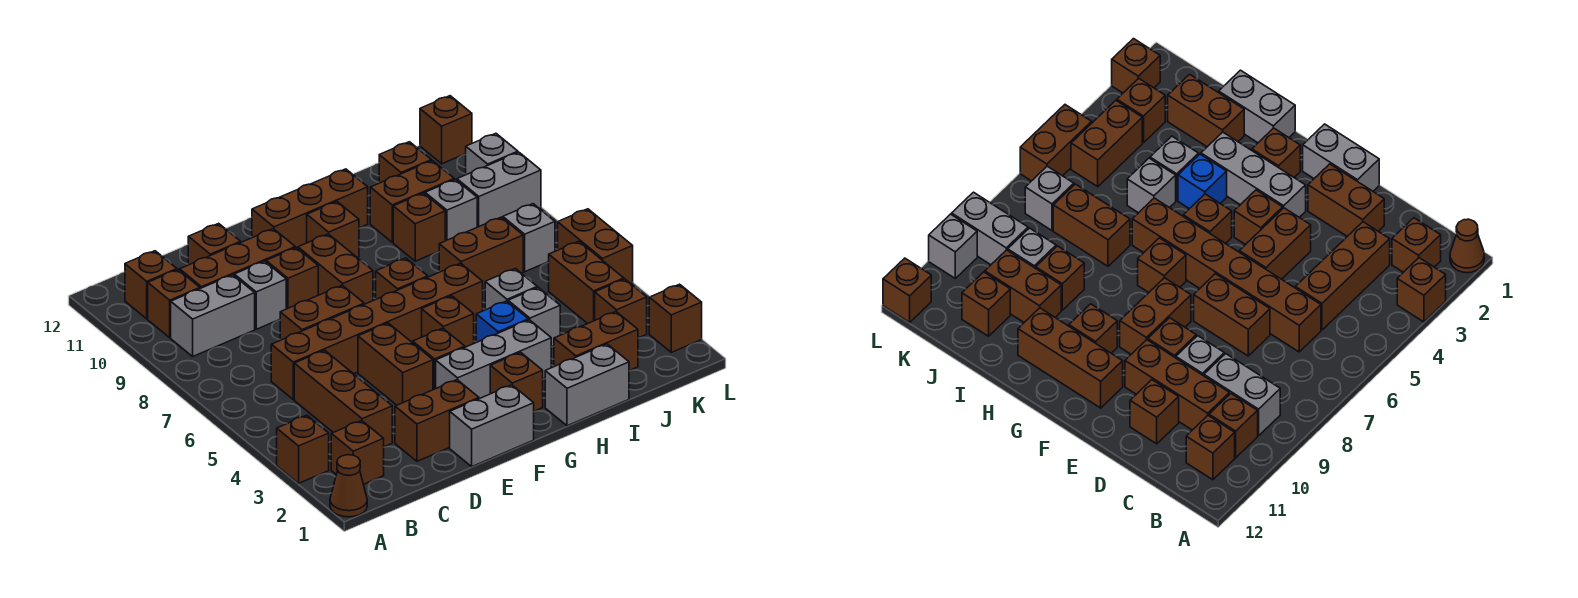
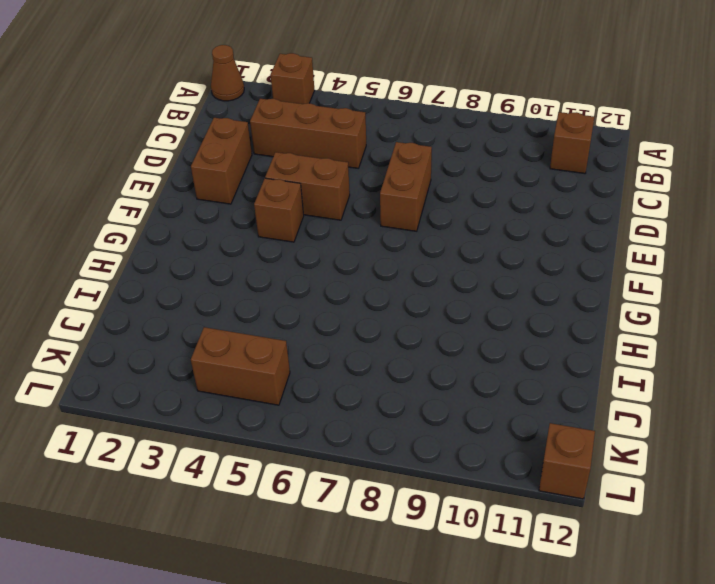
none -> brown 1x1 brick [331,420,384,484]
none -> grey 1x2 brick [171,275,255,356]
none -> brown 1x1 brick [148,270,200,338]
none -> brown 1x6 brick [271,263,483,399]

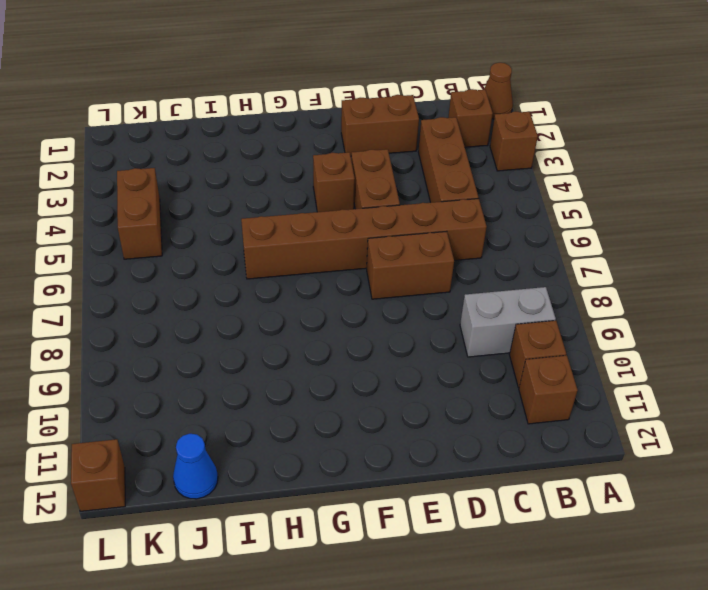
blue 1x1 cone [173,434,218,499] -> none
none -> brown 1x3 brick [180,229,295,289]
none -> grey 1x1 brick [234,261,286,329]
none -> brown 1x1 brick [188,223,241,265]
none -> grey 1x2 brick [450,385,534,466]

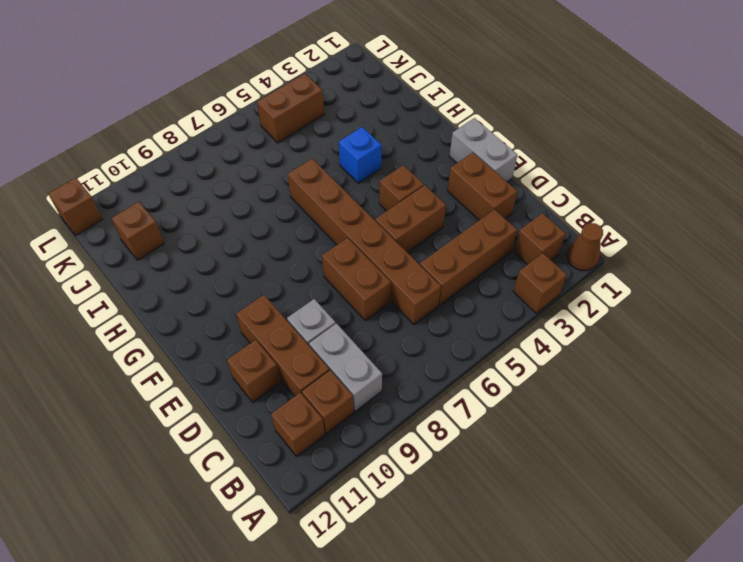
none -> brown 1x1 brick [266,248,318,309]
none -> grey 1x3 brick [436,320,551,399]
none -> brown 1x2 brick [298,234,373,304]
none -> brown 1x3 brick [252,169,368,248]

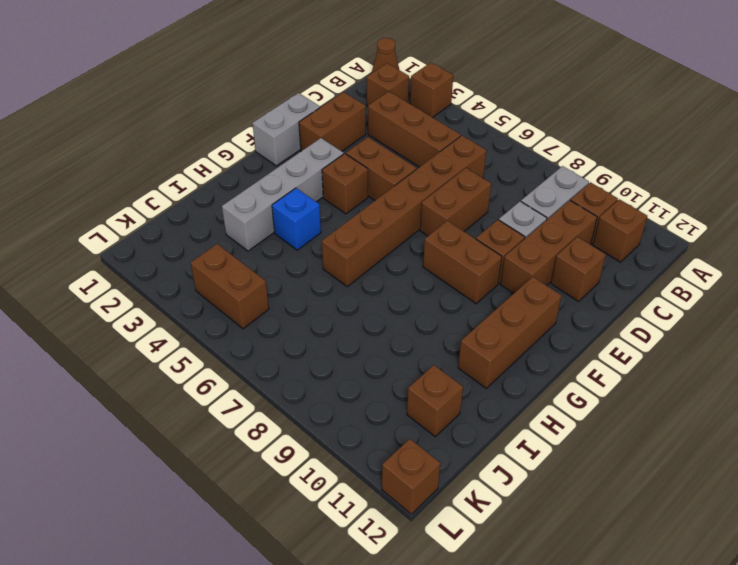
grey 1x4 brick [222,138,344,251] -> grey 1x3 brick [436,320,551,399]
none -> brown 1x1 brick [490,352,543,411]
none -> brown 1x1 brick [422,296,474,347]
none -> brown 1x1 brick [376,258,428,299]
none -> brown 1x1 brick [307,202,359,257]

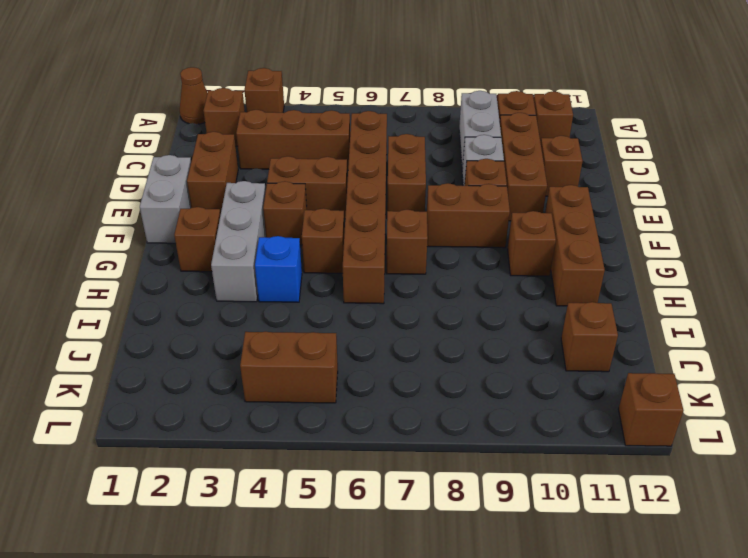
none -> grey 1x2 brick [545,344,629,426]
none -> brown 1x2 brick [554,312,638,371]
none -> grey 1x1 brick [508,287,560,347]
none -> grey 1x1 brick [485,269,537,310]

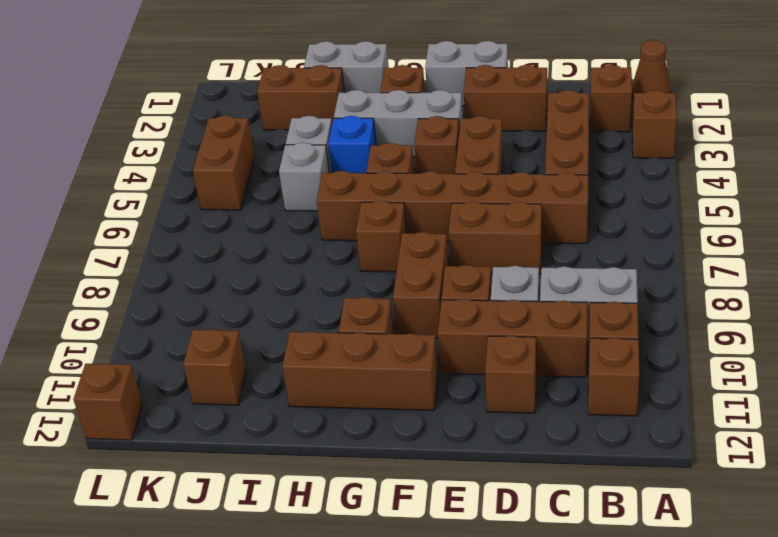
none -> brown 1x2 brick [439,217,523,290]
none -> brown 1x1 brick [393,193,445,261]
none -> brown 1x2 brick [370,161,454,242]
none -> grey 1x1 brick [425,179,477,241]

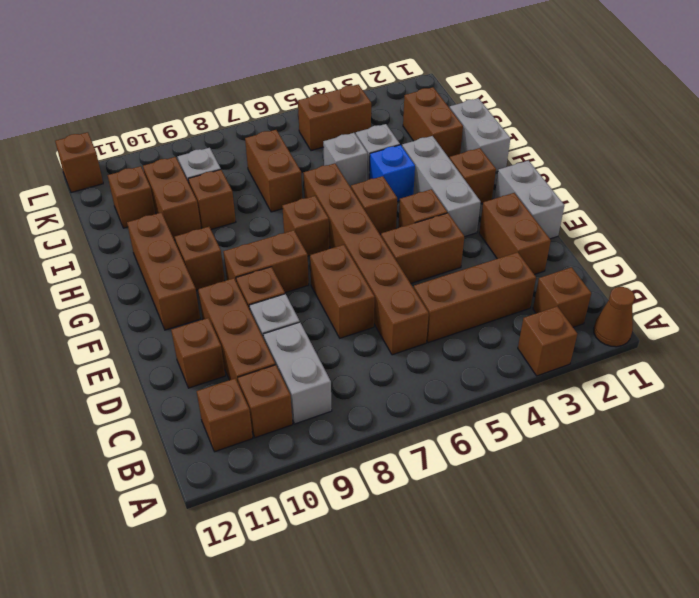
none -> brown 1x1 brick [595,279,647,338]
none -> grey 1x1 brick [503,204,555,272]
none -> grey 1x2 brick [457,152,541,227]
none -> brown 1x1 brick [649,284,702,352]

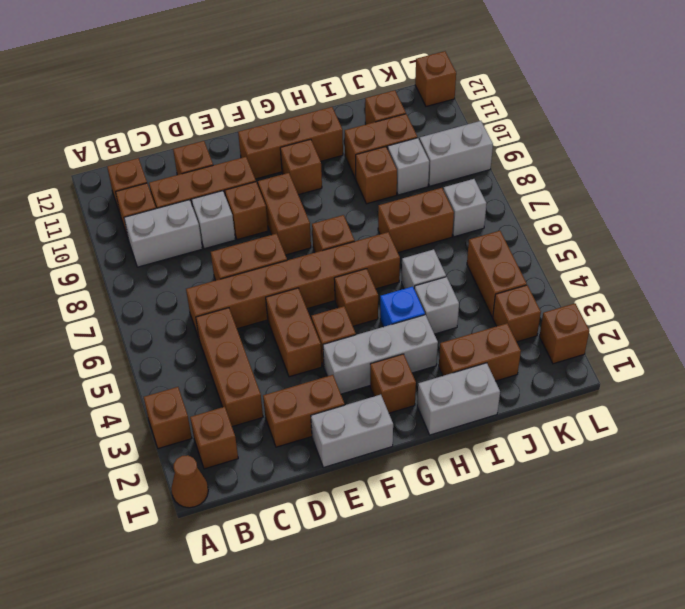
none -> brown 1x2 brick [558,209,633,284]
none -> grey 1x1 brick [466,133,518,175]

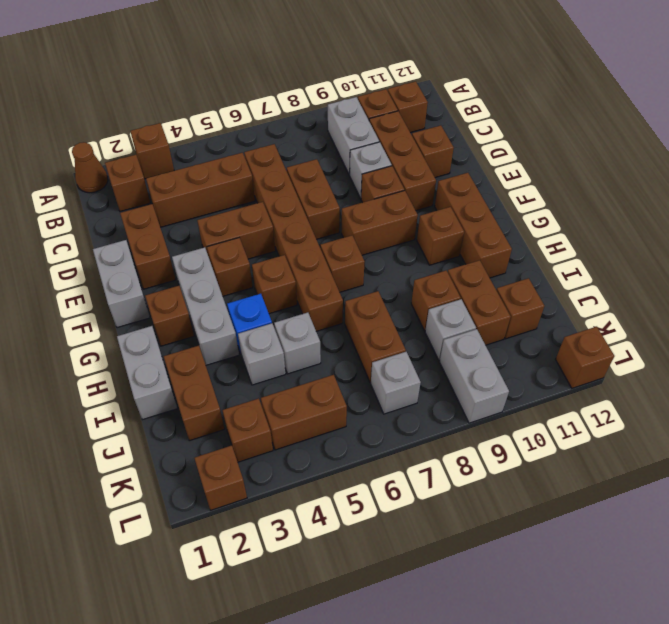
none -> brown 1x2 brick [558,209,633,284]
none -> grey 1x1 brick [466,133,518,175]

